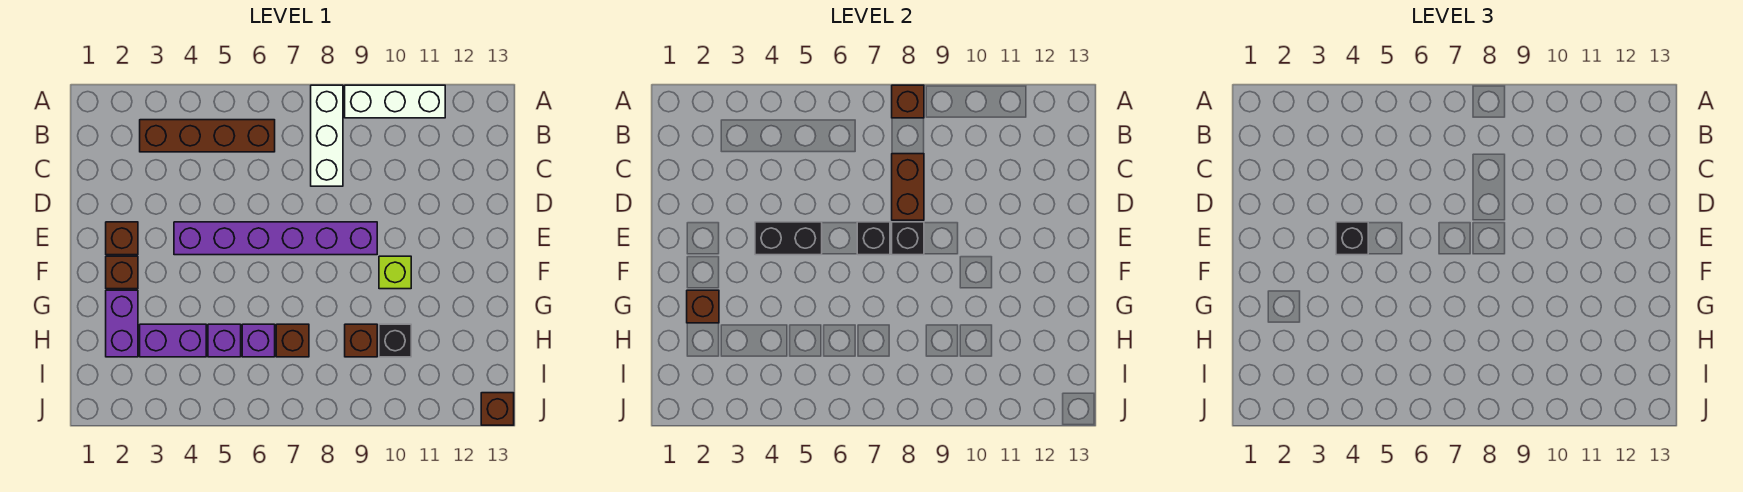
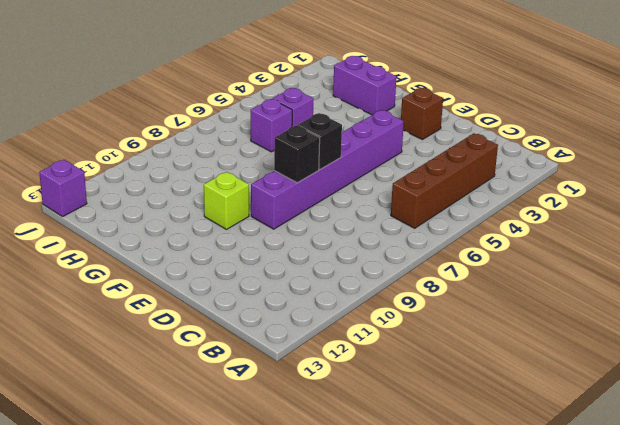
purple 1x1 brick [39,160,87,217] -> brown 1x1 brick [481,393,514,425]
none -> white 1x3 brick [311,85,343,186]
none -> white 1x3 brick [345,85,445,118]
none -> brown 1x1 brick [106,256,138,289]

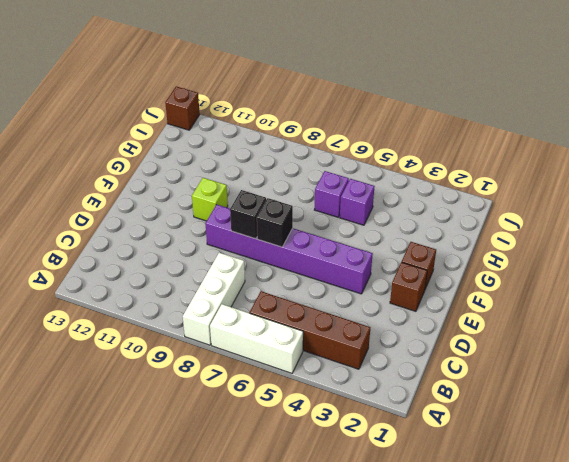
white 1x3 brick [210,304,303,373] -> white 1x3 brick moved to [345,85,445,118]
none -> purple 1x2 brick [106,290,138,357]
none -> purple 1x2 brick [140,324,206,357]
none -> brown 1x1 brick [276,324,309,357]

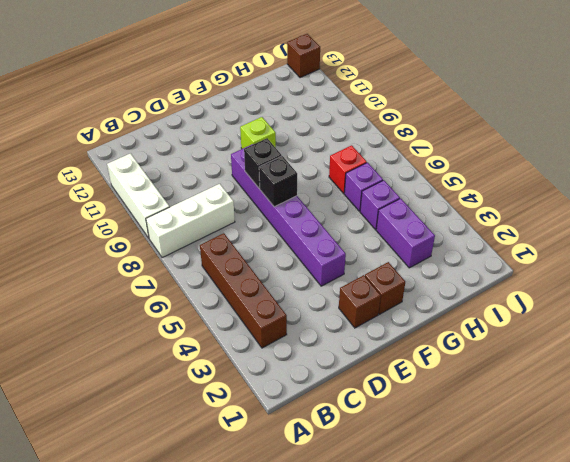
red 1x1 brick [329,145,367,193] -> brown 1x1 brick [276,324,309,357]
none -> purple 1x2 brick [106,290,138,357]
none -> brown 1x1 brick [345,324,377,357]
none -> black 1x1 brick [379,324,411,357]

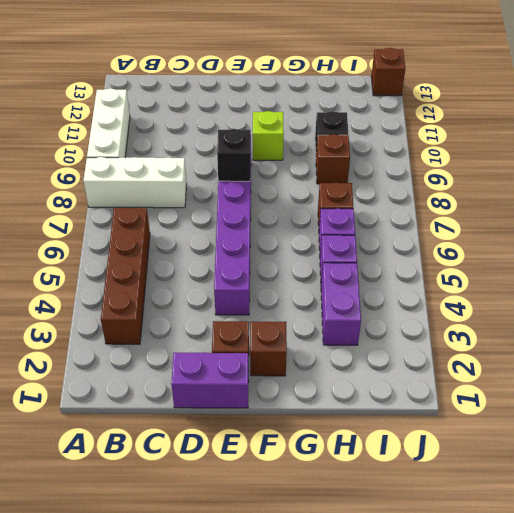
purple 1x2 brick [171,353,249,408] -> purple 1x2 brick moved to [106,290,138,357]
none -> brown 1x1 brick [892,85,924,118]
none -> brown 1x2 brick [892,154,924,220]
none -> black 1x2 brick [755,222,822,255]

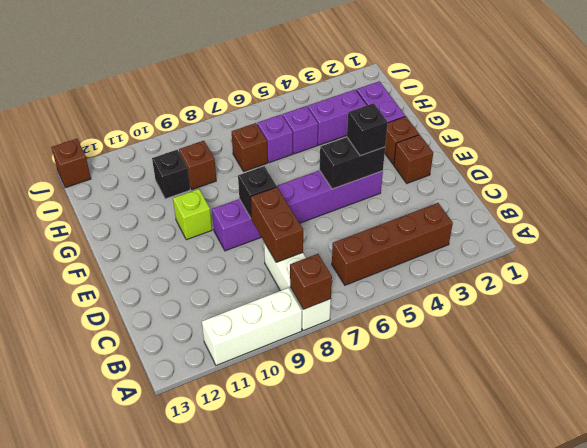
none -> black 1x1 brick [857,222,890,255]
none -> brown 1x1 brick [687,290,719,323]

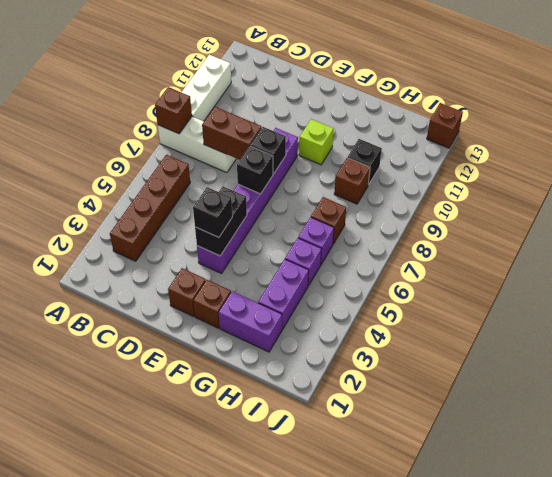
none -> brown 1x1 brick [687,290,719,323]

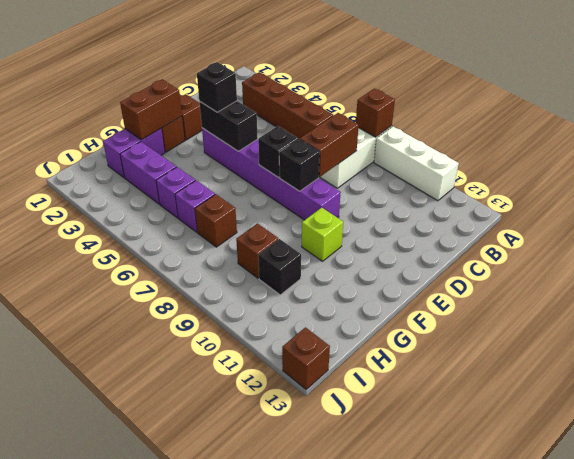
brown 1x2 brick [120,79,182,140] -> brown 1x1 brick [687,290,719,323]

